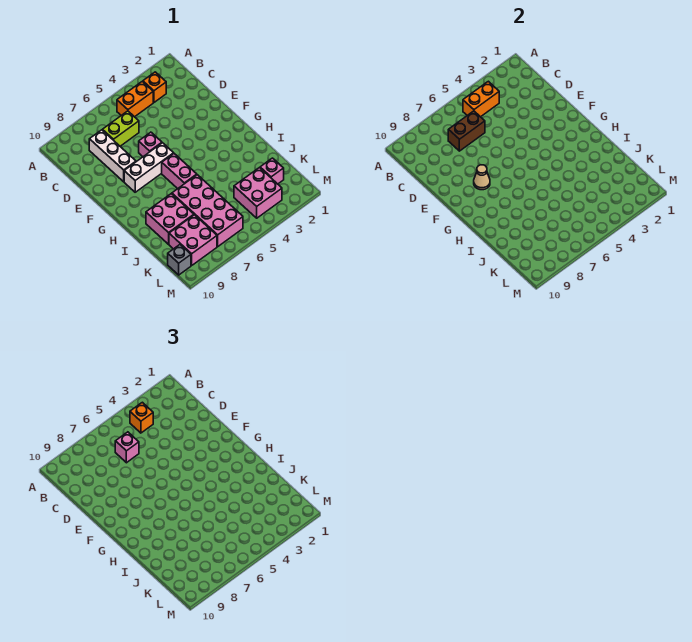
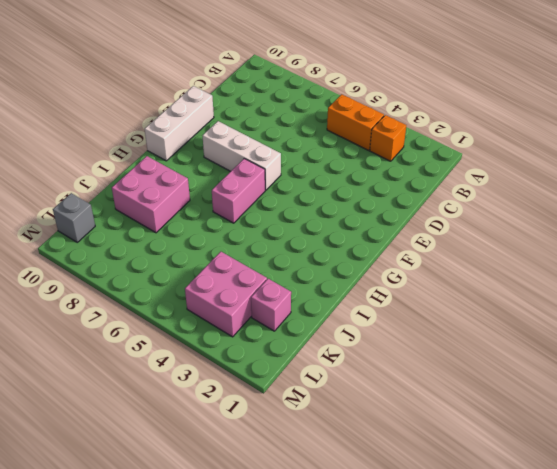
white 1x3 brick [145,86,214,161] -> white 1x3 brick moved to [89,130,136,182]
none -> lime 1x2 brick [103,111,139,146]
none -> pink 1x1 brick [139,132,162,157]
none -> pink 2x4 brick [172,175,243,246]

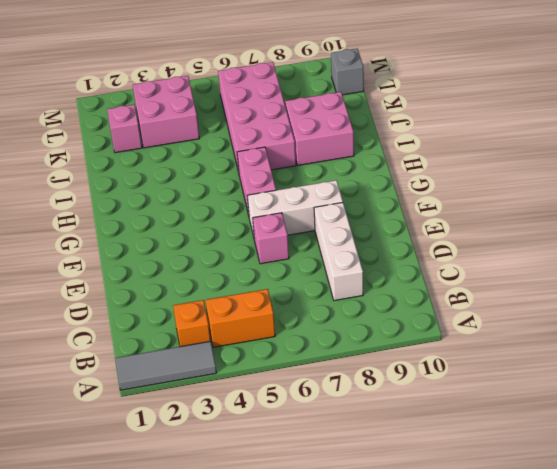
grey 1x3 tile [115,341,216,390] -> none
none -> lime 1x2 brick [103,111,139,146]
none -> pink 2x2 brick [169,215,217,265]
none -> orange 1x2 brick [463,81,499,117]

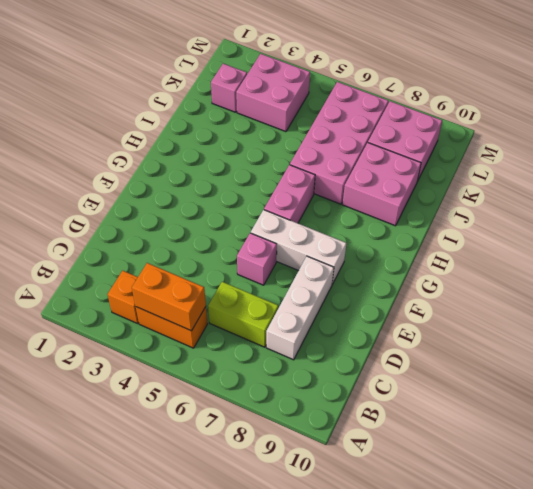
none -> grey 1x1 brick [168,245,191,275]
none -> brown 1x2 brick [448,111,485,151]
none -> tan 1x1 cone [474,165,490,190]

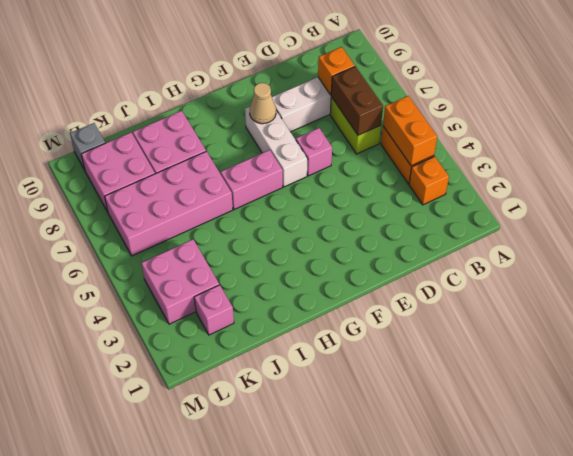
orange 1x1 brick [318,47,355,95] -> orange 1x1 brick moved to [130,402,153,433]
none -> pink 1x1 brick [115,432,139,463]

